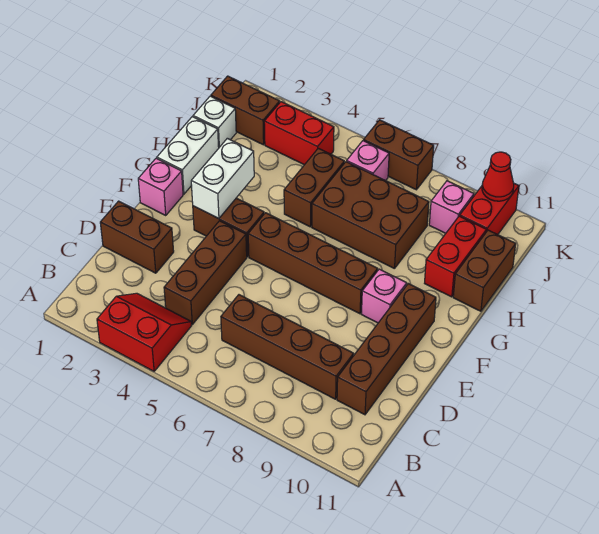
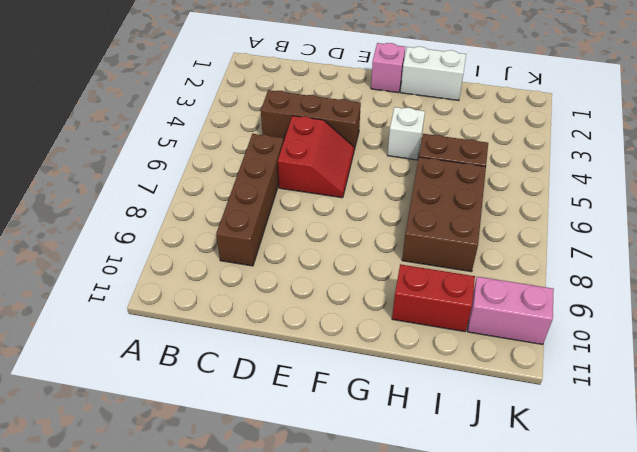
red 2x2 slope [278,116,354,198] -> red 2x2 slope moved to [97,293,192,371]
white 1x1 brick [387,107,425,160] -> white 1x1 brick moved to [193,96,236,147]
pink 1x2 brick [468,277,554,345] -> red 1x2 brick [460,184,519,235]
none -> brown 1x4 brick [337,284,436,415]
none -> brown 1x2 brick [100,201,174,273]
none -> brown 1x2 brick [193,198,264,257]

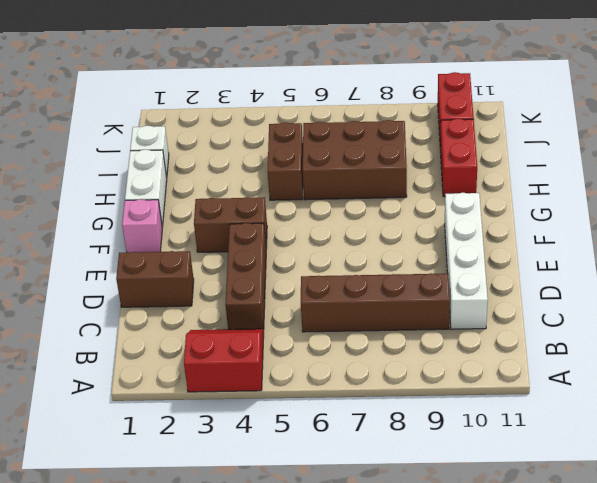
white 1x4 brick [445,193,488,329] -> brown 1x4 brick [337,284,436,415]
none -> brown 1x4 brick [248,213,378,314]
none -> pink 1x1 brick [362,269,407,323]
none -> brown 1x2 brick [453,230,516,311]

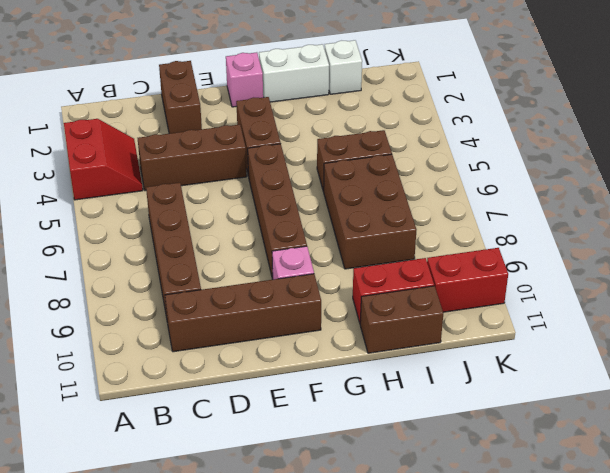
none -> brown 1x2 brick [211,76,280,145]
none -> red 1x2 brick [264,102,334,165]
none -> pink 1x1 brick [347,141,389,181]

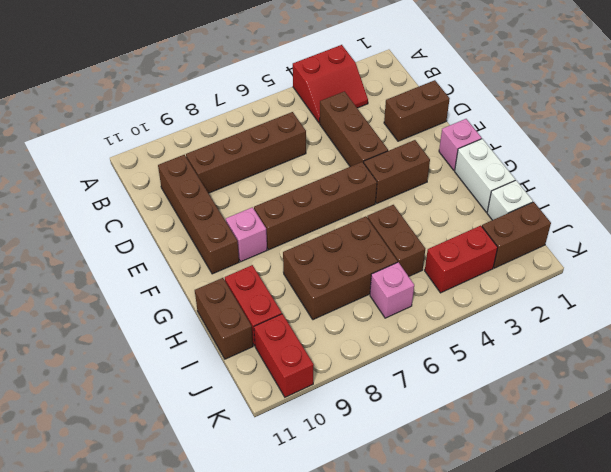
none -> pink 1x1 brick [429,181,474,233]
none -> brown 1x2 brick [364,120,434,190]
none -> white 1x2 brick [191,138,254,219]

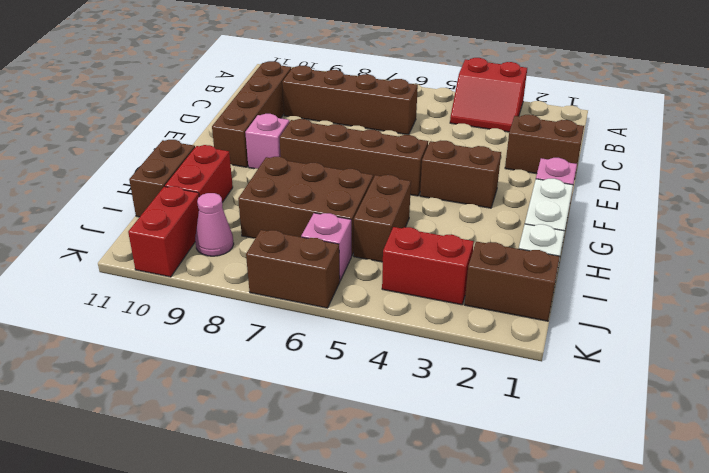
pink 1x1 cone [195,193,234,256] -> pink 1x1 brick [429,181,474,233]
none -> brown 1x3 brick [164,221,247,324]
none -> white 1x2 brick [191,138,254,219]
none -> red 1x1 cone [482,152,514,201]

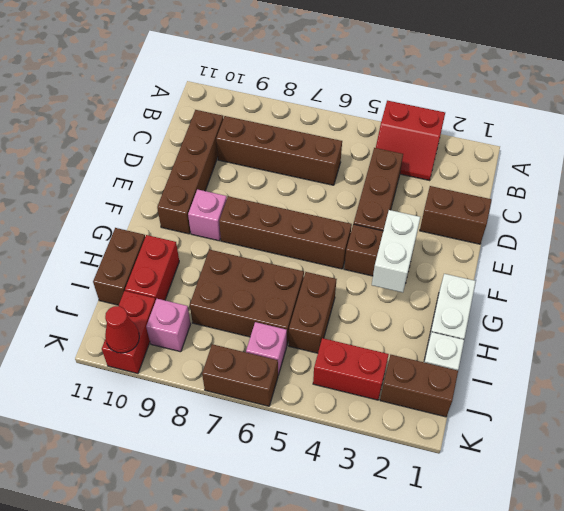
none -> pink 1x1 brick [138,158,183,215]

